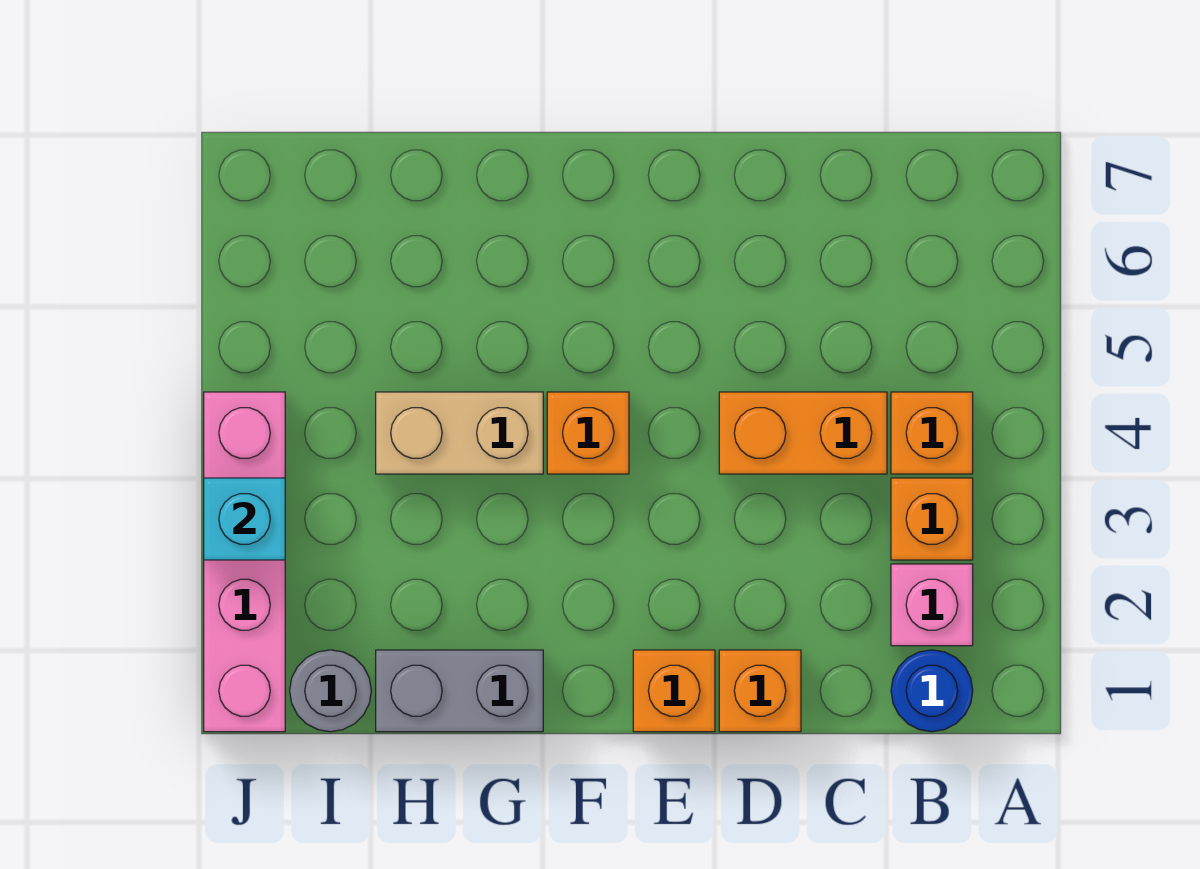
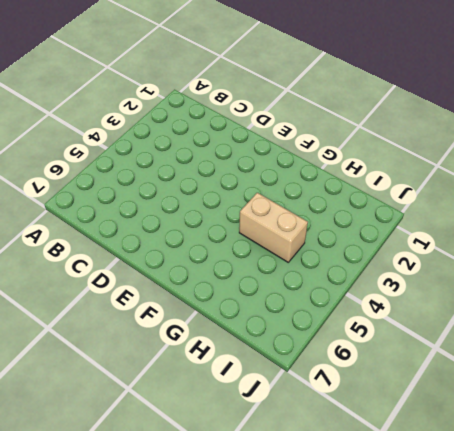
none -> blue 1x1 round brick [891,650,973,732]
none -> pink 1x1 brick [891,564,973,646]
none -> orange 1x1 brick [891,478,973,560]

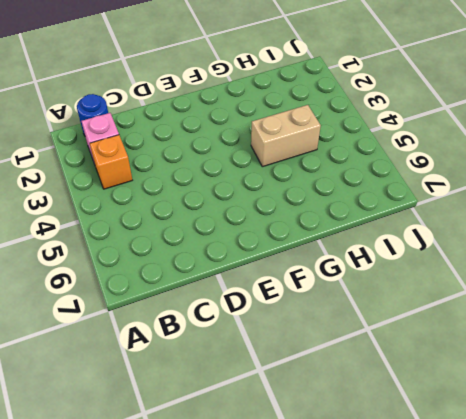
none -> orange 1x1 brick [891,392,973,474]
none -> orange 1x2 brick [719,392,887,474]
none -> orange 1x1 brick [719,650,801,732]

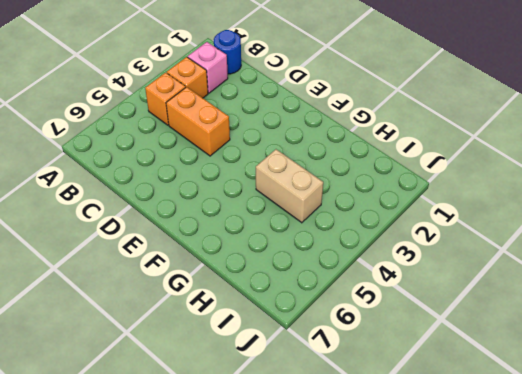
none -> orange 1x1 brick [719,650,801,732]
none -> orange 1x1 brick [633,650,715,732]
none -> orange 1x1 brick [547,392,629,474]

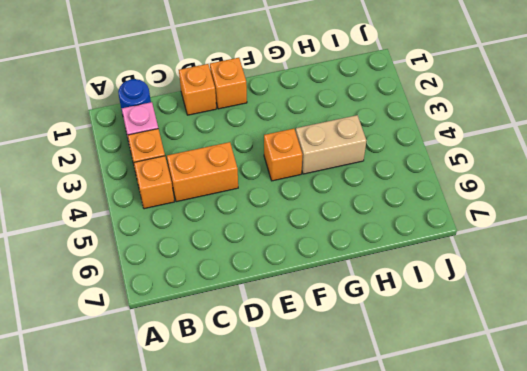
none -> grey 1x2 brick [376,650,543,732]
none -> grey 1x1 round brick [290,650,371,732]
none -> pink 1x4 brick [204,392,285,732]

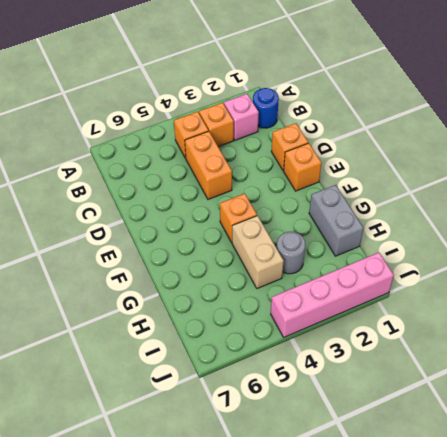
grey 1x1 round brick [277,232,305,274] -> grey 1x1 round brick moved to [290,650,371,732]
none -> cyan 1x1 brick [204,478,285,560]

